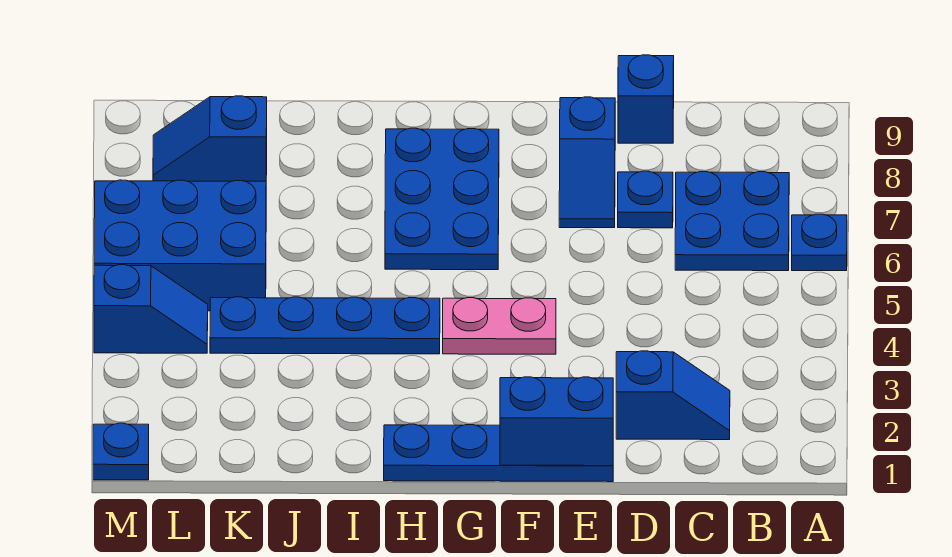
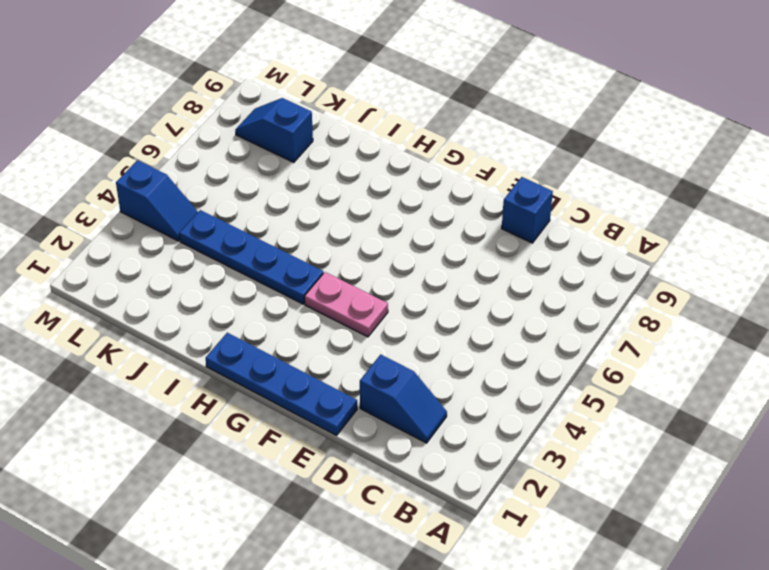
none -> blue 1x1 plate [792,214,847,271]
none -> blue 2x2 plate [675,172,789,271]
none -> blue 1x1 plate [618,171,673,228]

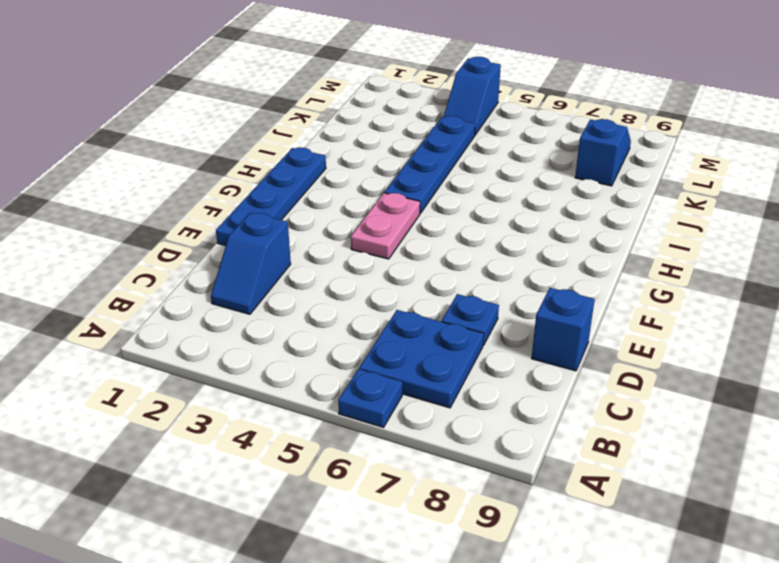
none -> blue 1x2 slope [559,97,615,228]
none -> blue 2x3 plate [385,128,499,270]
none -> blue 2x3 brick [94,180,266,311]

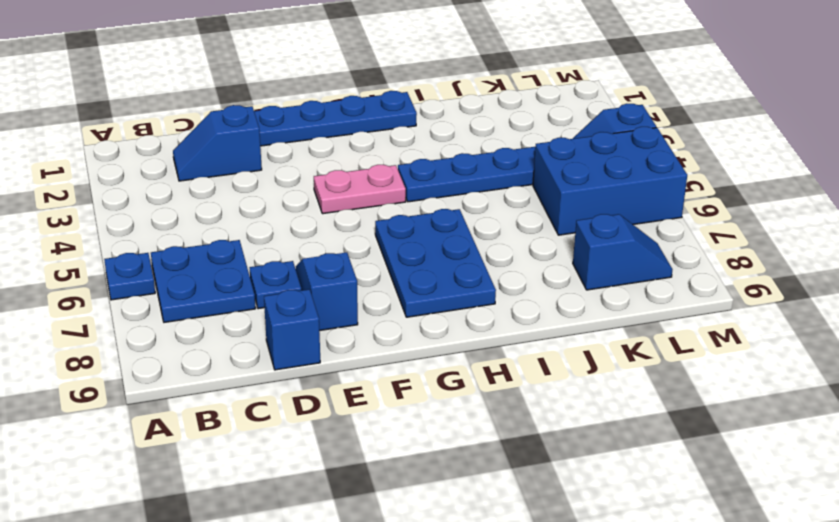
none -> blue 1x1 plate [93,423,149,480]
none -> blue 1x2 brick [500,377,613,466]

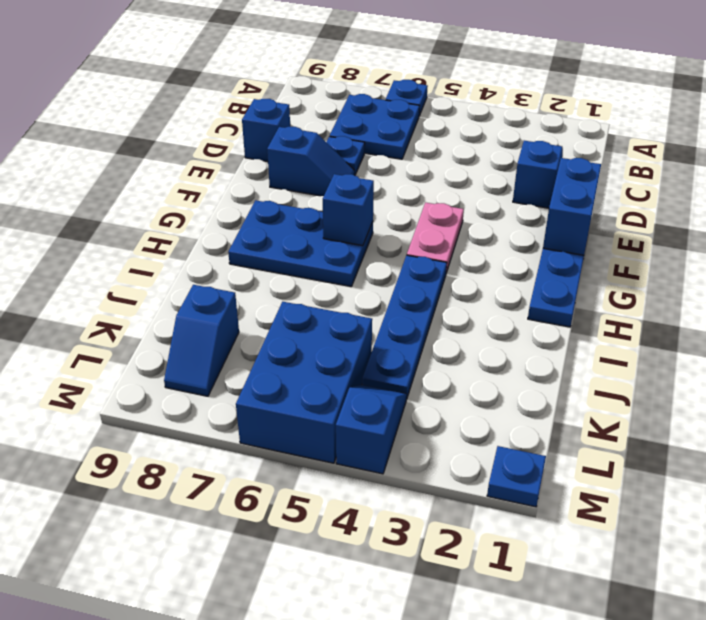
blue 1x1 brick [323,174,374,246] -> none

